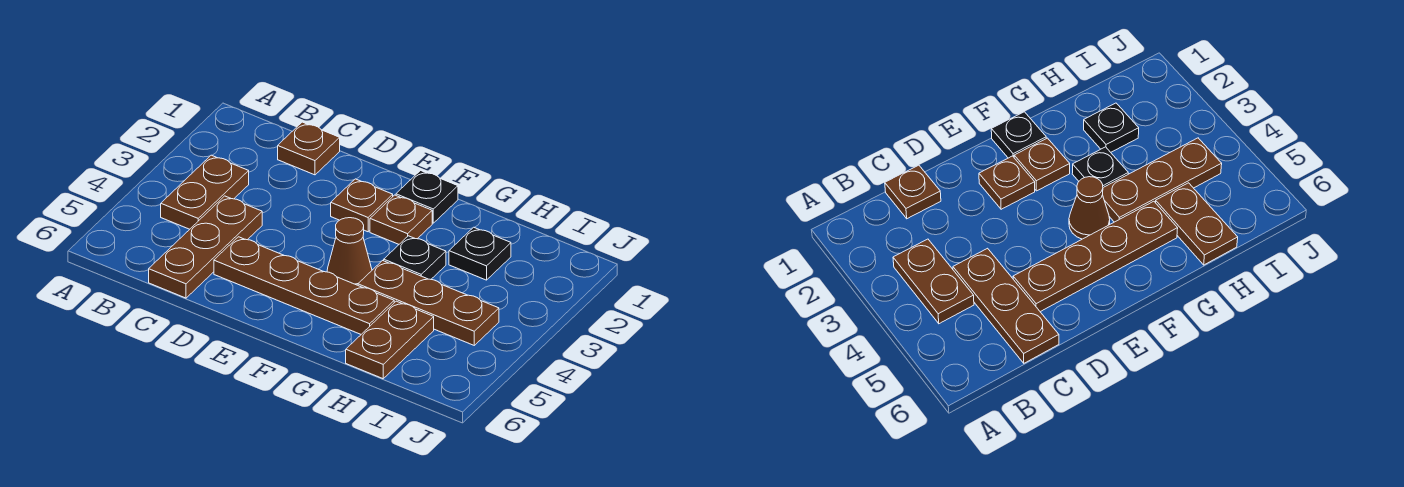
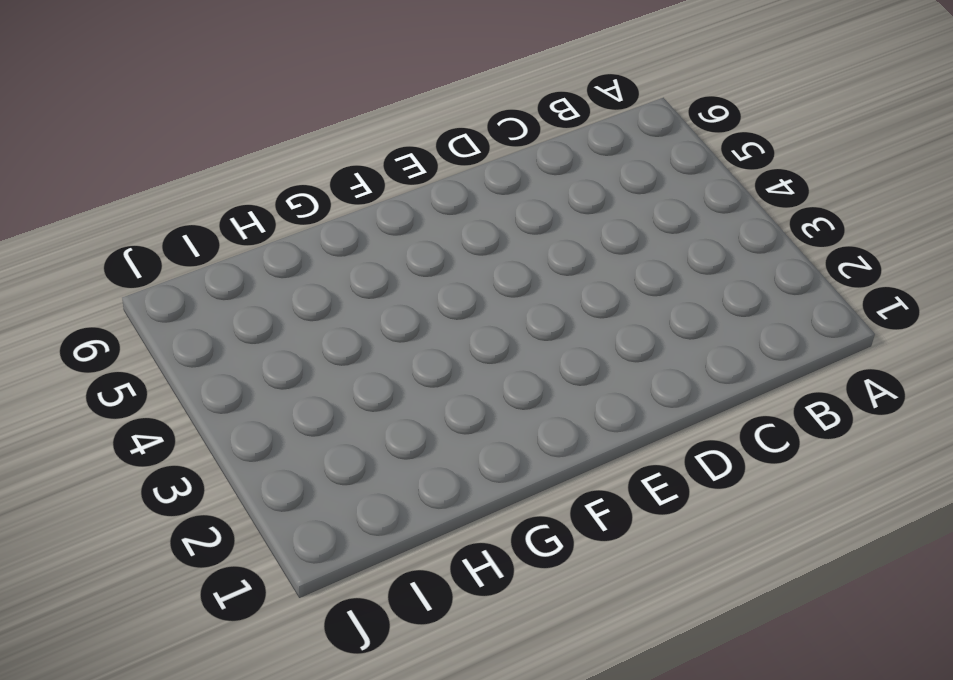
none -> brown 1x2 plate [161,155,249,229]
none -> brown 1x1 plate [278,122,340,175]
none -> brown 1x3 plate [149,196,262,298]

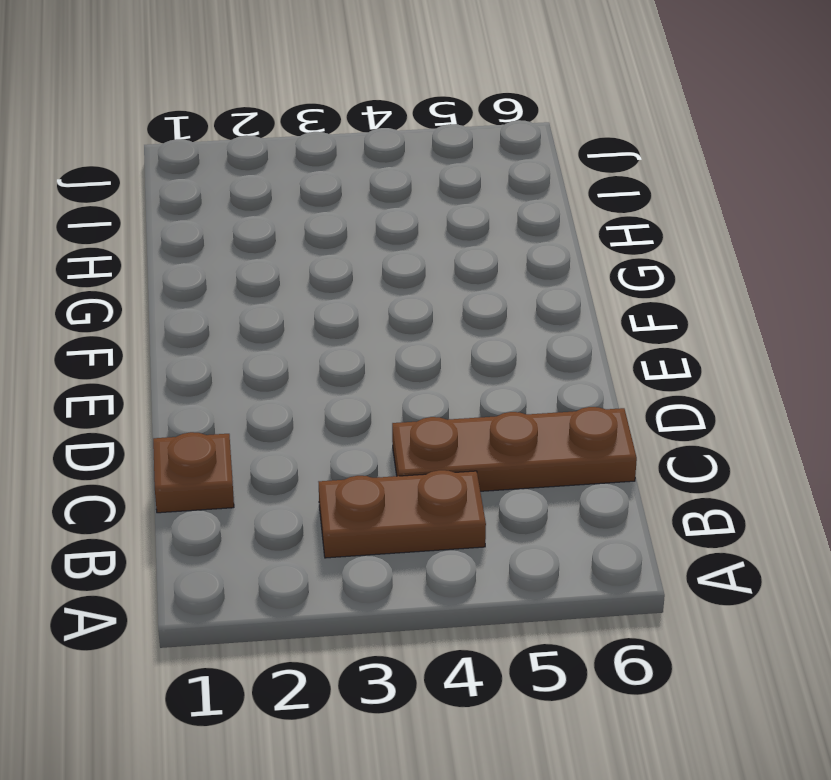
none -> brown 1x4 plate [214,237,394,334]
none -> brown 1x1 plate [331,179,393,232]
none -> black 1x1 plate [396,170,458,223]

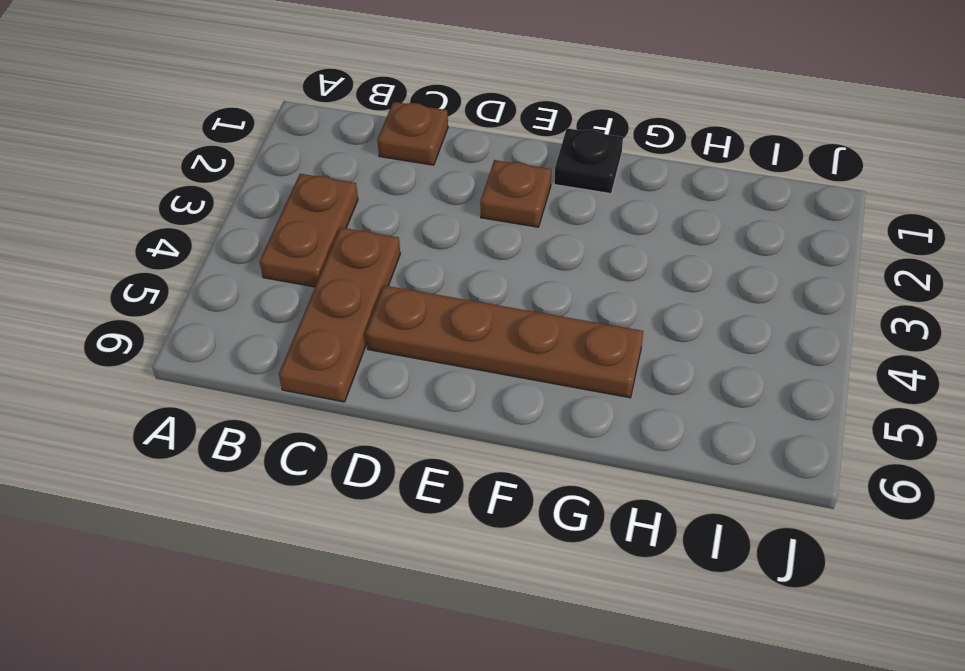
none -> brown 1x1 plate [370,195,432,244]
none -> brown 1x1 cone [327,218,372,285]
none -> black 1x1 plate [383,236,446,279]

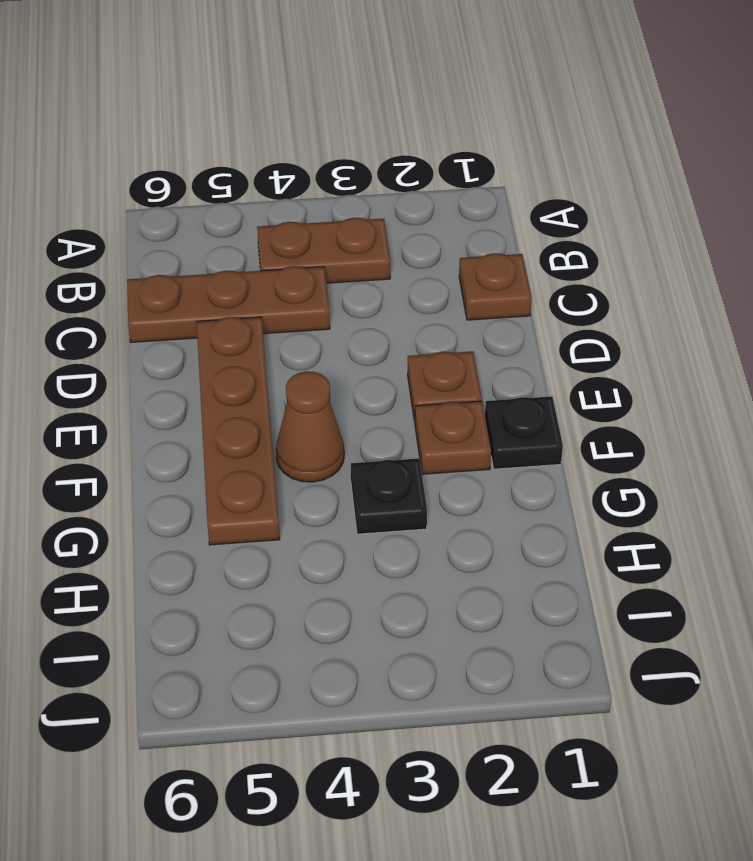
none -> brown 1x3 plate [358,261,499,345]
none -> black 1x1 plate [449,227,511,280]
none -> brown 1x2 plate [346,301,434,379]

